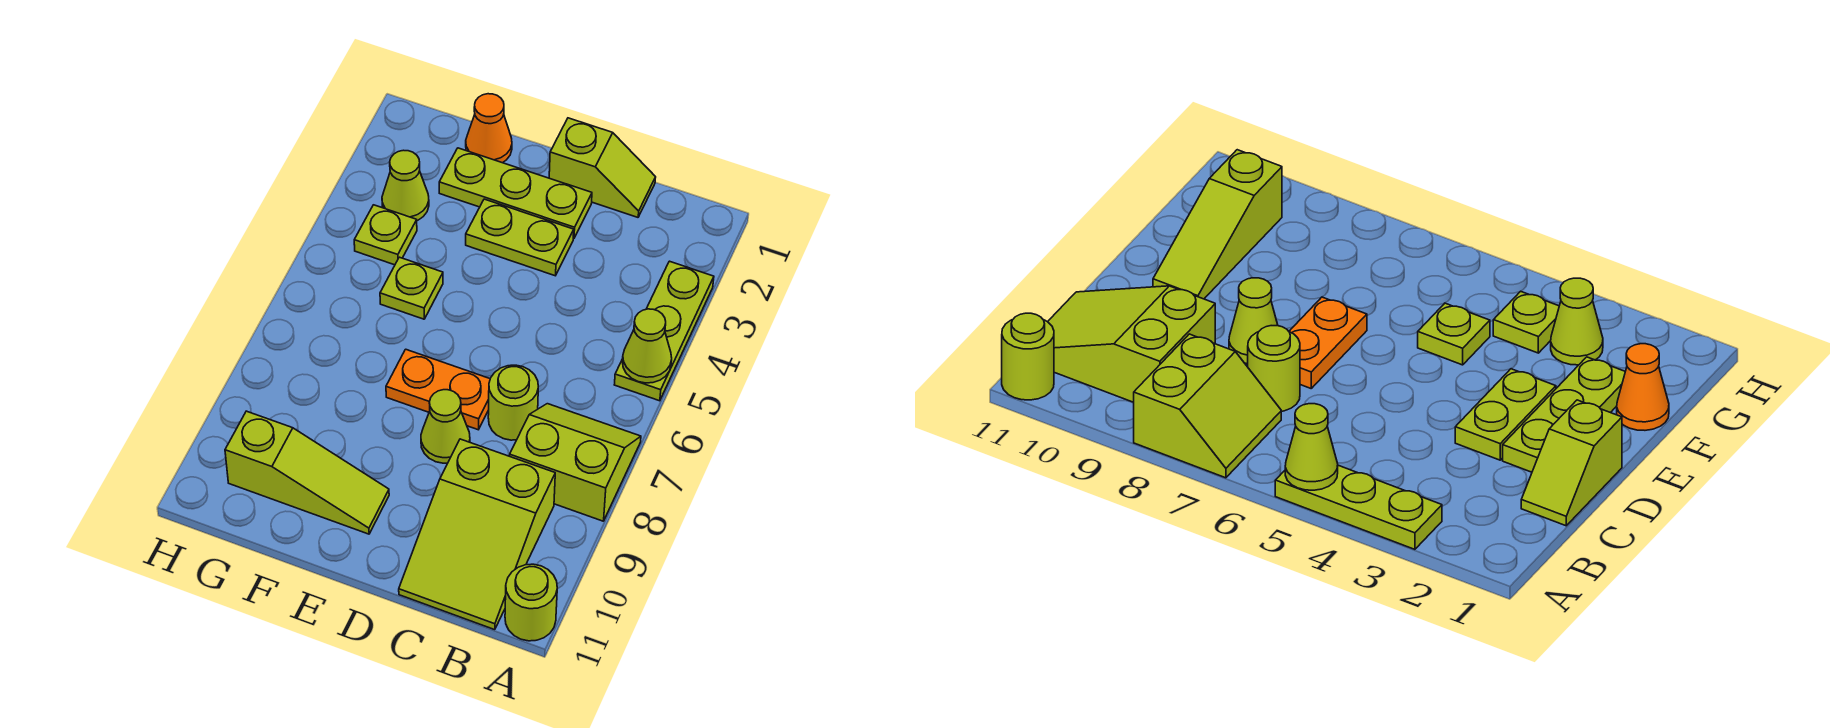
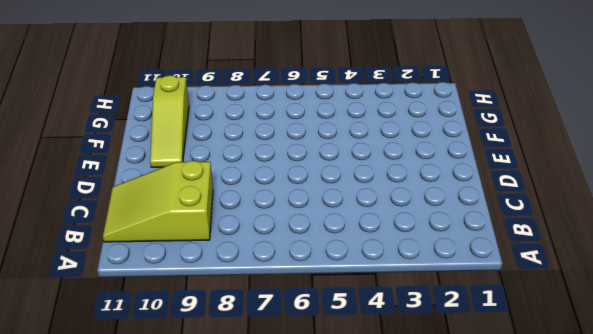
none -> lime 1x3 plate [614,261,714,401]
none -> lime 2x2 slope [510,404,641,521]
none -> lime 1x1 round brick [505,564,557,641]

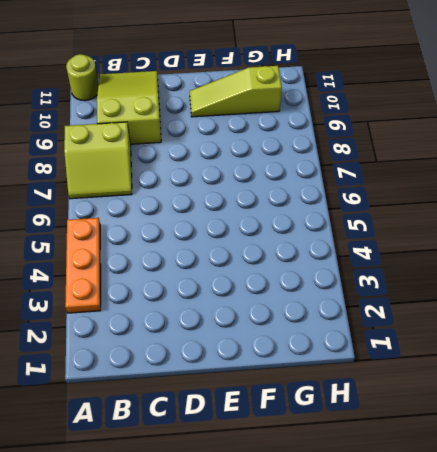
orange 1x3 plate [65,218,101,313] -> lime 1x3 plate [614,261,714,401]
none -> lime 1x2 slope [549,118,656,217]
none -> lime 1x1 round brick [488,365,538,440]
none -> lime 1x3 plate [439,148,592,239]

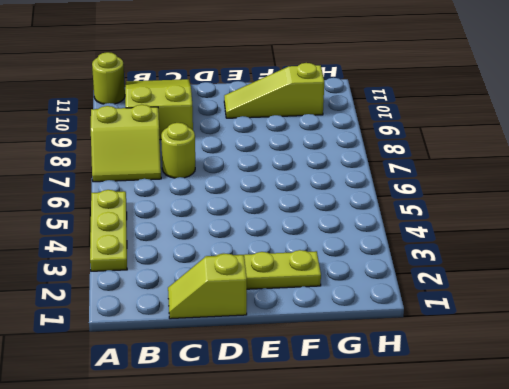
none -> lime 1x2 plate [466,199,574,276]
none -> orange 1x2 plate [386,349,490,430]
none -> lime 1x1 cone [421,390,470,463]

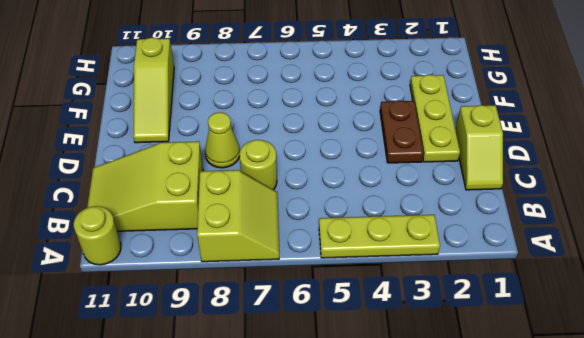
brown 1x2 plate [380,101,424,163] -> lime 1x2 plate [466,199,574,276]
none -> orange 1x2 plate [386,349,490,430]
none -> orange 1x1 cone [466,94,512,163]
none -> lime 1x1 plate [380,257,443,319]

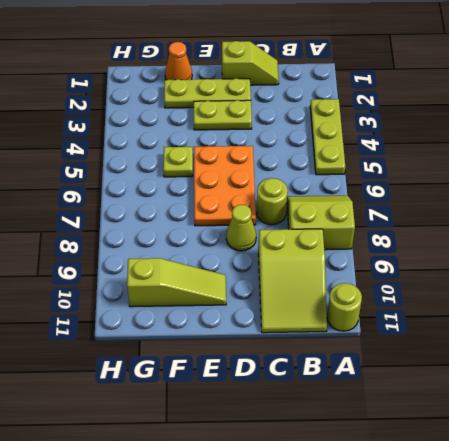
orange 2x3 plate [194,146,256,226] -> orange 1x2 plate [386,349,490,430]
none -> lime 1x1 cone [382,150,429,221]
none -> lime 1x1 plate [354,205,417,265]
none -> lime 1x1 cone [622,309,672,383]

